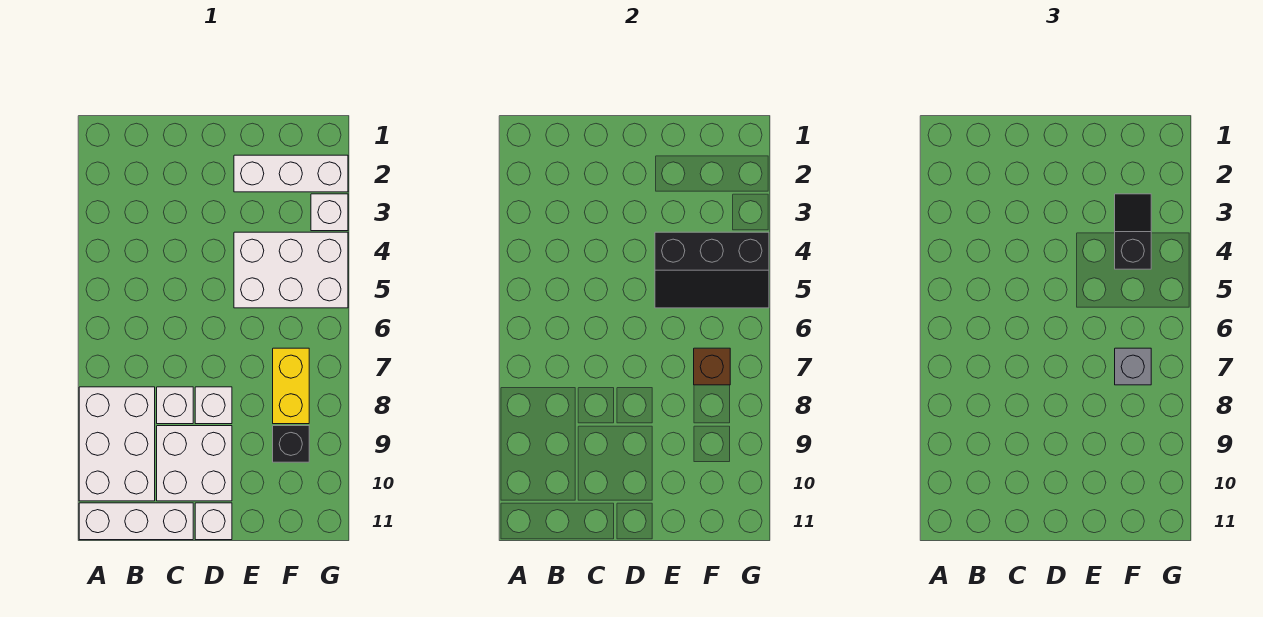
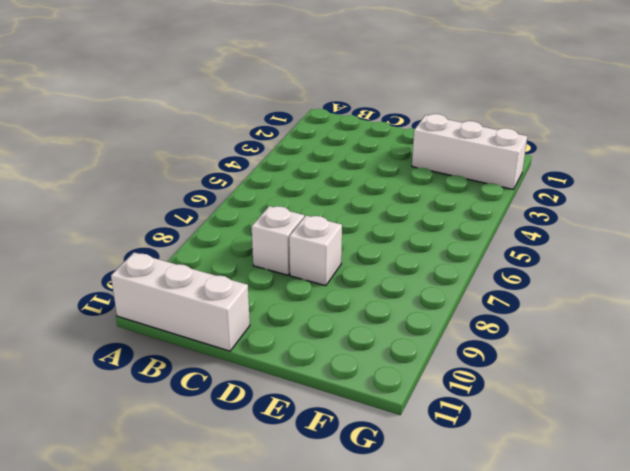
none -> white 2x3 brick [79,387,155,501]
none -> white 2x2 brick [157,426,232,501]
none -> white 1x1 brick [195,503,232,540]

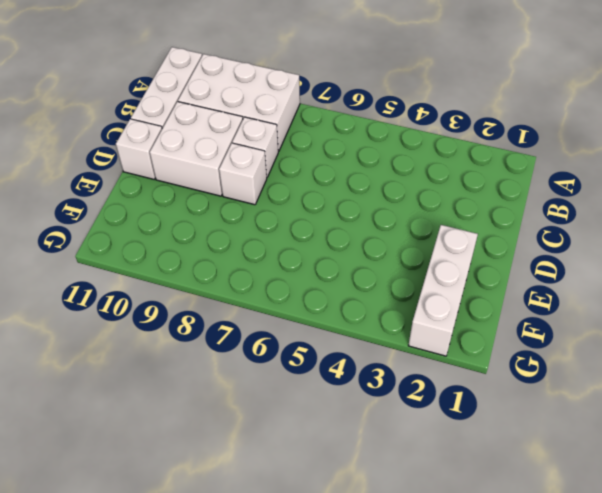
none -> white 2x3 brick [234,232,348,308]
none -> yellow 1x2 brick [273,348,309,424]
none -> black 1x1 brick [273,426,309,462]

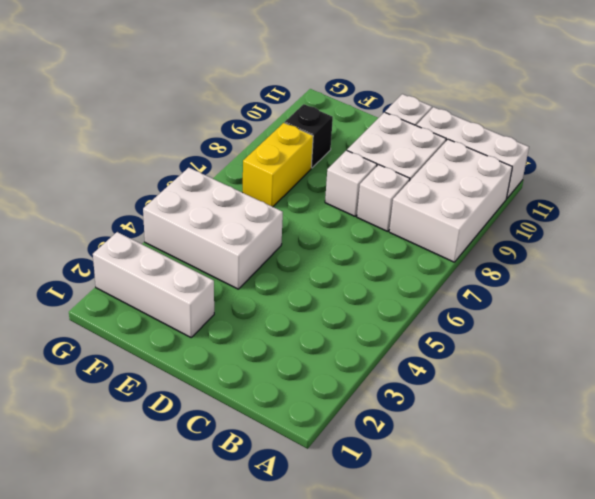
none -> white 1x1 brick [311,194,348,231]
none -> black 2x3 slope [655,232,769,308]
none -> brown 1x1 brick [694,348,730,385]

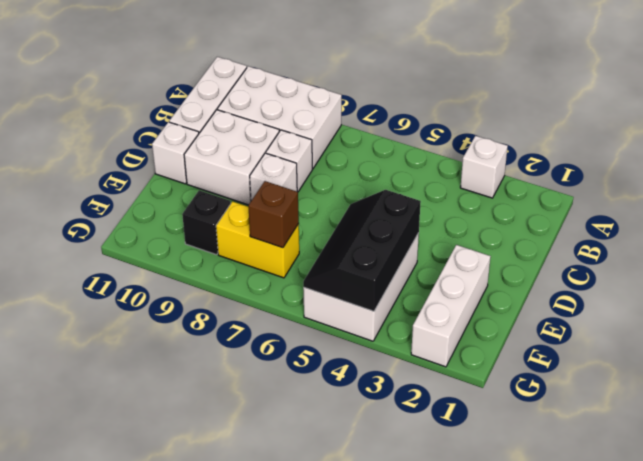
white 1x1 brick [460,136,508,198] -> white 1x1 brick moved to [311,194,348,231]
none -> black 1x2 slope [1115,194,1151,269]
none -> grey 1x1 brick [1115,348,1151,385]

